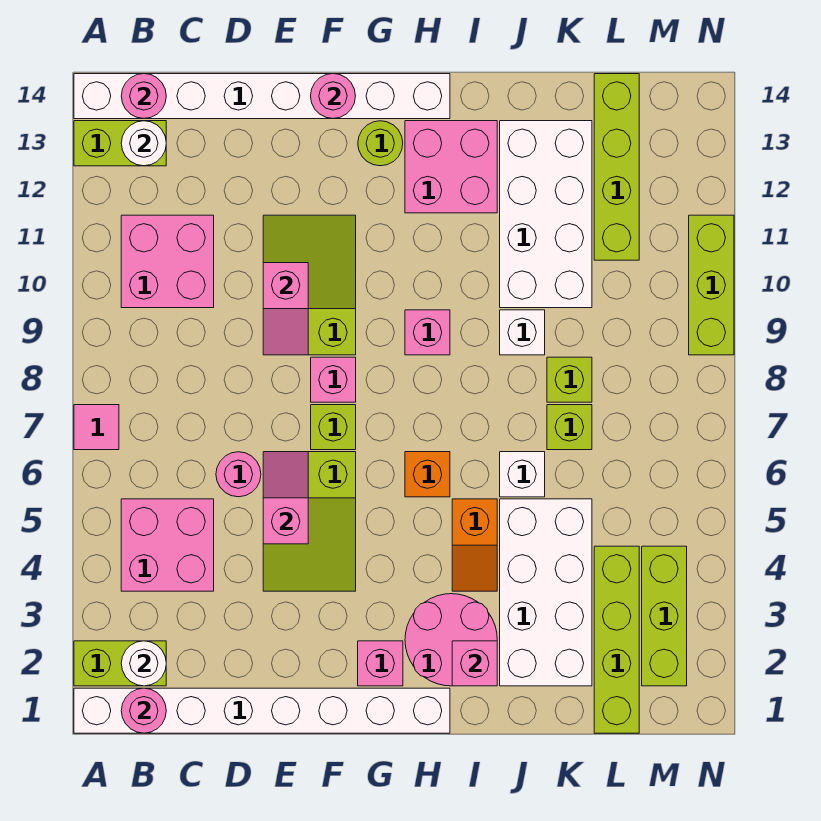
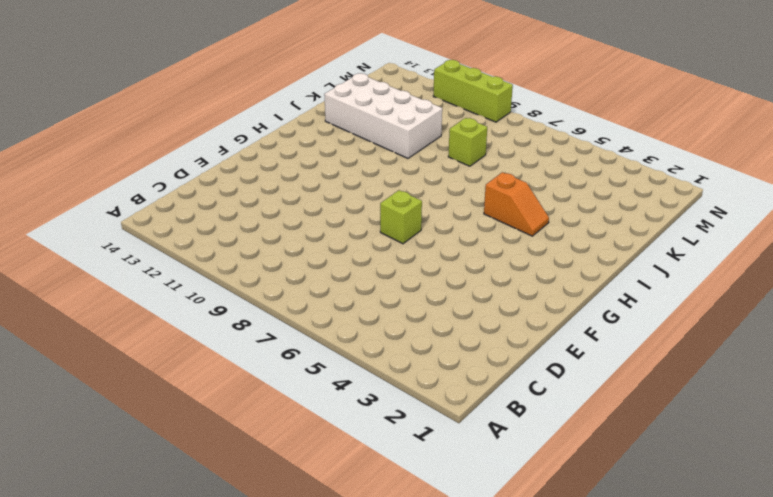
none -> white 1x8 brick [74,688,450,733]
none -> lime 1x2 brick [74,641,166,686]
none -> pink 1x1 tile [74,405,119,450]
none -> lime 1x2 brick [74,121,166,166]

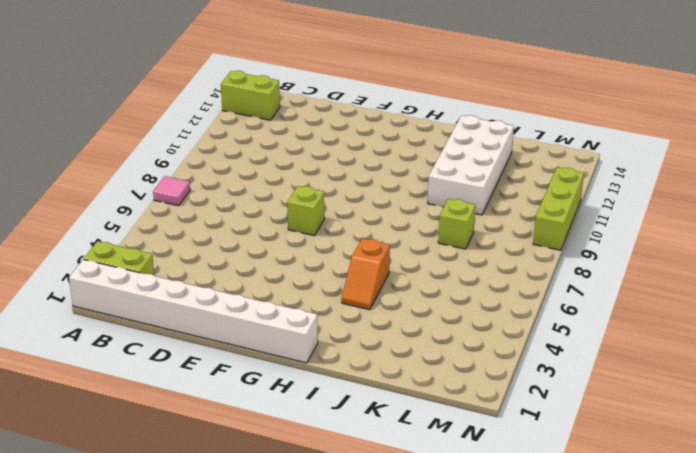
none -> white 1x8 brick [74,74,450,119]
none -> pink 2x2 brick [121,499,214,591]
none -> pink 2x2 brick [121,215,214,308]
none -> pink 1x1 round brick [216,452,261,497]

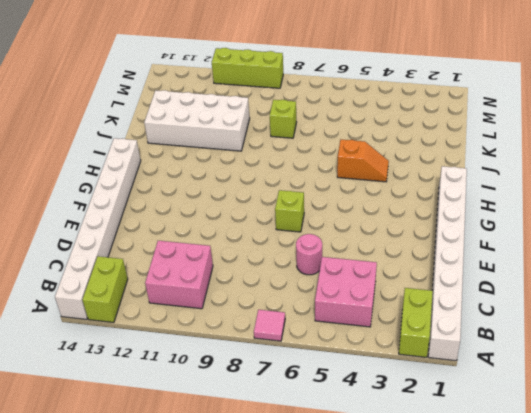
none -> lime 2x3 slope [263,452,356,591]
none -> lime 2x3 slope [263,215,356,355]
none -> pink 1x1 brick [311,357,356,402]
none -> pink 1x1 brick [358,641,403,686]

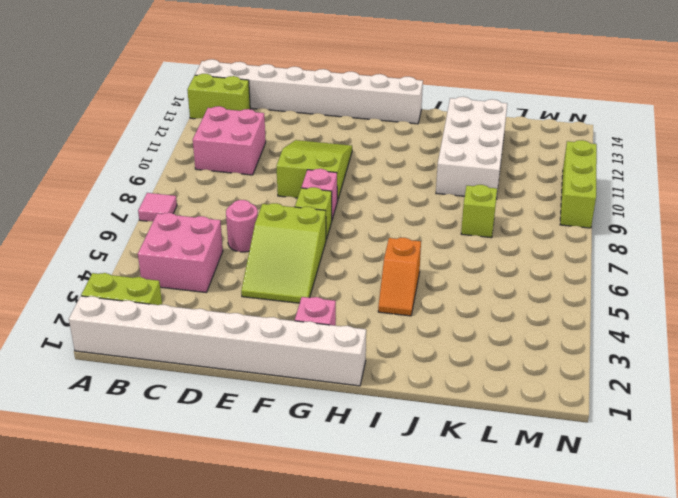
none -> lime 1x1 round brick [358,121,403,166]
none -> pink 2x2 round brick [405,594,497,686]
none -> orange 1x1 brick [405,452,450,497]
none -> pink 1x1 brick [405,310,450,355]

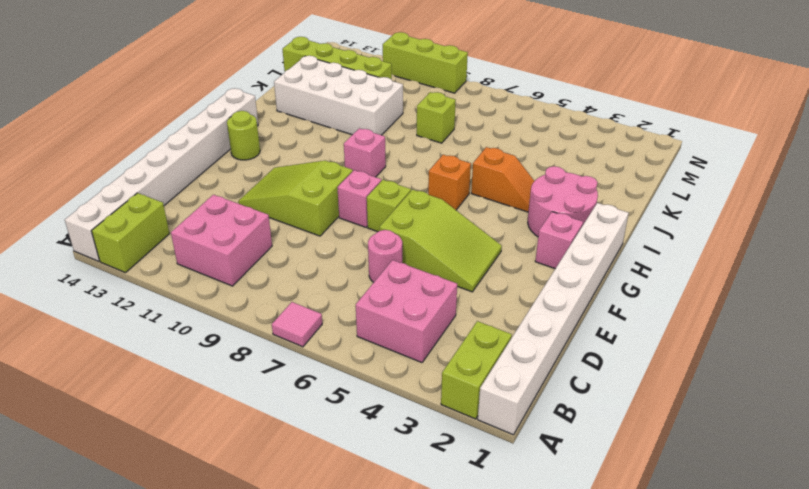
none -> pink 2x2 brick [405,121,497,213]
none -> white 2x4 brick [500,499,592,686]
none -> white 1x1 brick [500,452,545,497]
none -> white 1x1 brick [500,310,545,355]

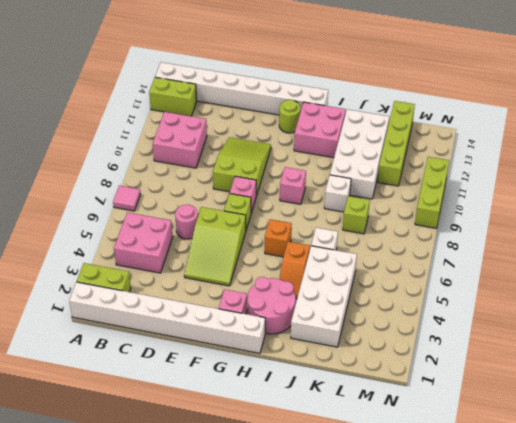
none -> lime 1x1 brick [547,405,592,450]
none -> lime 1x4 brick [594,546,639,733]
none -> lime 1x3 brick [642,546,687,686]
none -> pink 1x1 round brick [121,688,166,733]

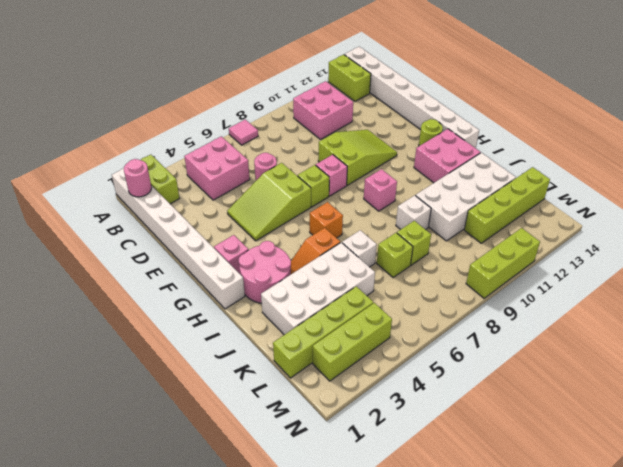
none -> white 1x1 round brick [121,641,166,686]
none -> white 1x1 round brick [121,121,166,166]
none -> pink 1x1 round brick [121,74,166,119]
none -> pink 1x2 slope [263,452,308,544]

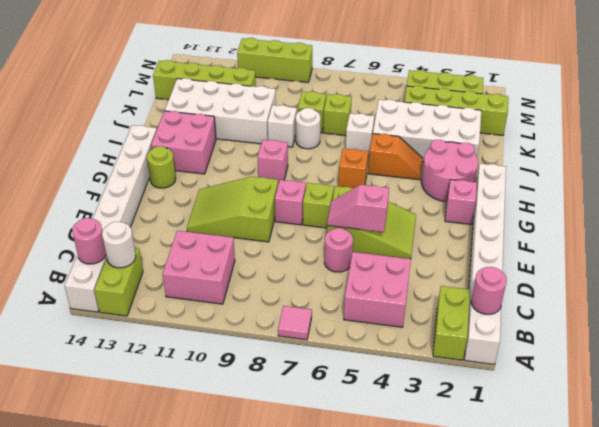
white 1x1 round brick [296,108,320,149] -> white 1x1 round brick moved to [121,641,166,686]
none -> pink 1x2 slope [263,263,308,355]
none -> pink 1x1 round brick [311,74,355,119]
none -> pink 1x1 brick [452,641,497,686]

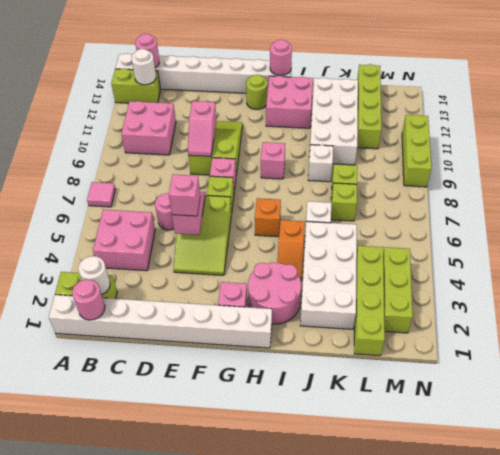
pink 1x1 brick [169,175,200,216] -> pink 1x1 brick moved to [452,641,497,686]
pink 1x1 round brick [270,40,292,76] -> pink 1x1 round brick moved to [311,74,355,119]

